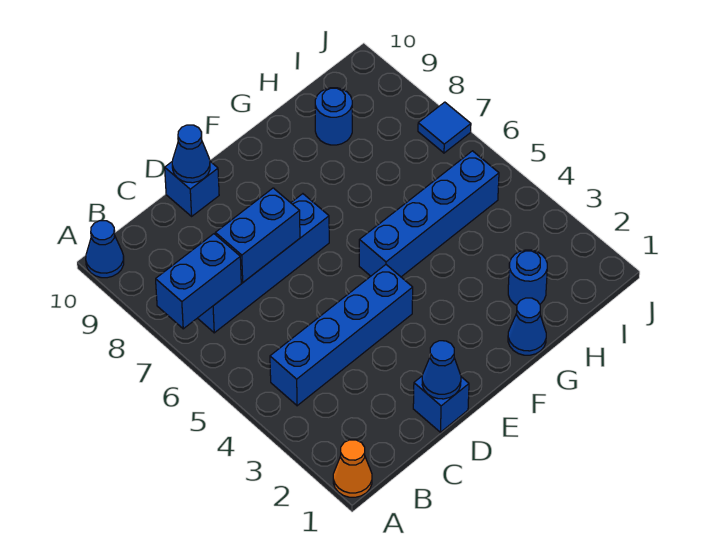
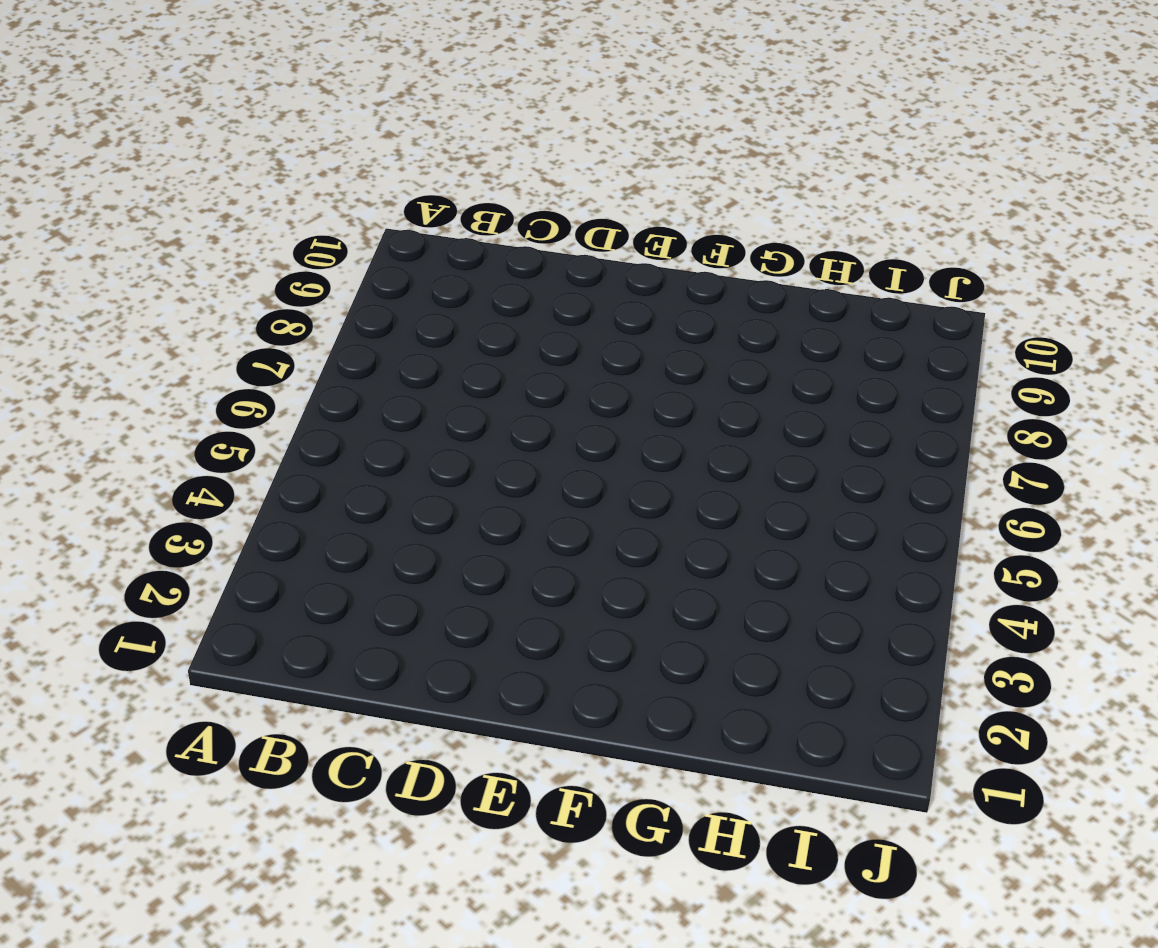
none -> orange 1x1 cone [333,440,372,497]
none -> blue 1x1 cone [86,221,124,278]
none -> blue 1x4 brick [270,265,413,406]

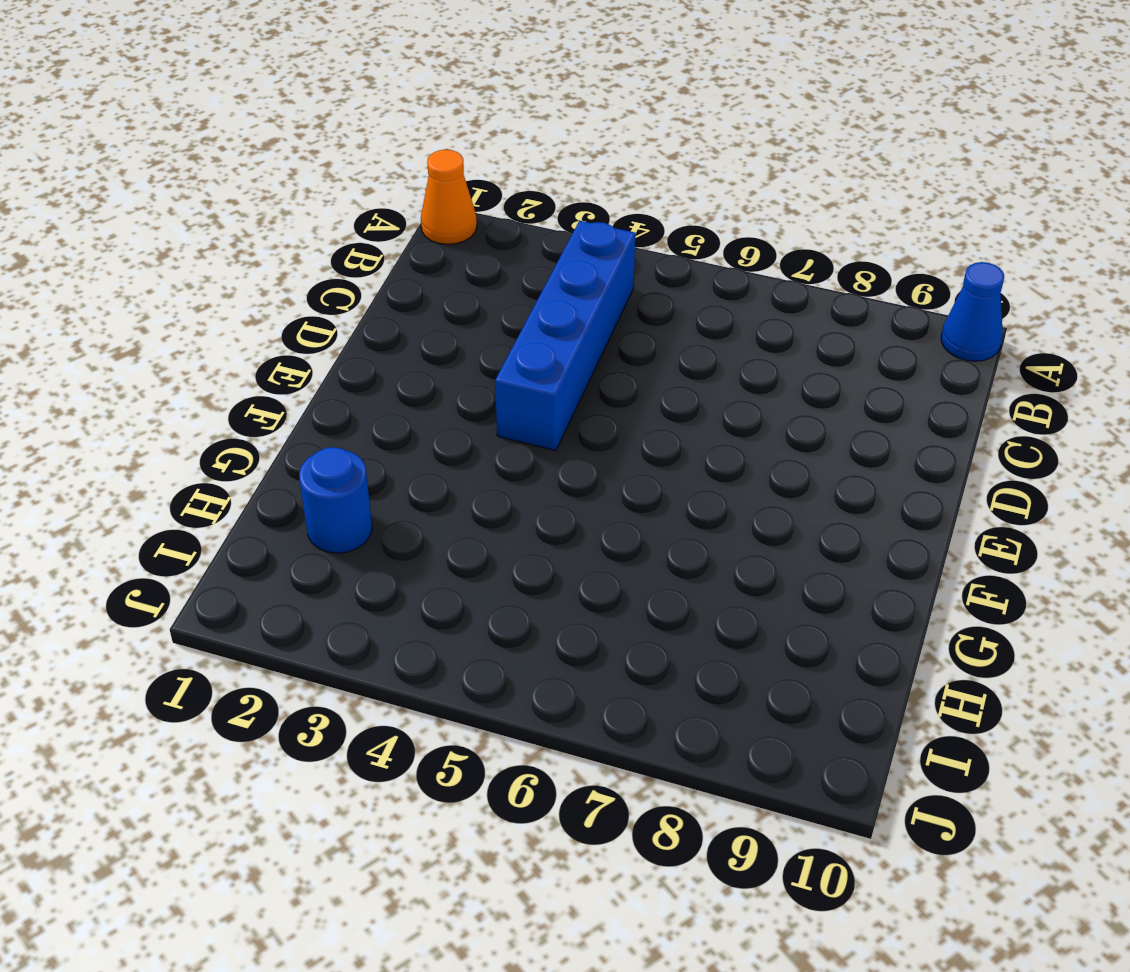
none -> blue 1x4 brick [198,194,329,333]
none -> blue 1x1 brick [413,376,469,432]
none -> blue 1x1 brick [165,162,219,216]

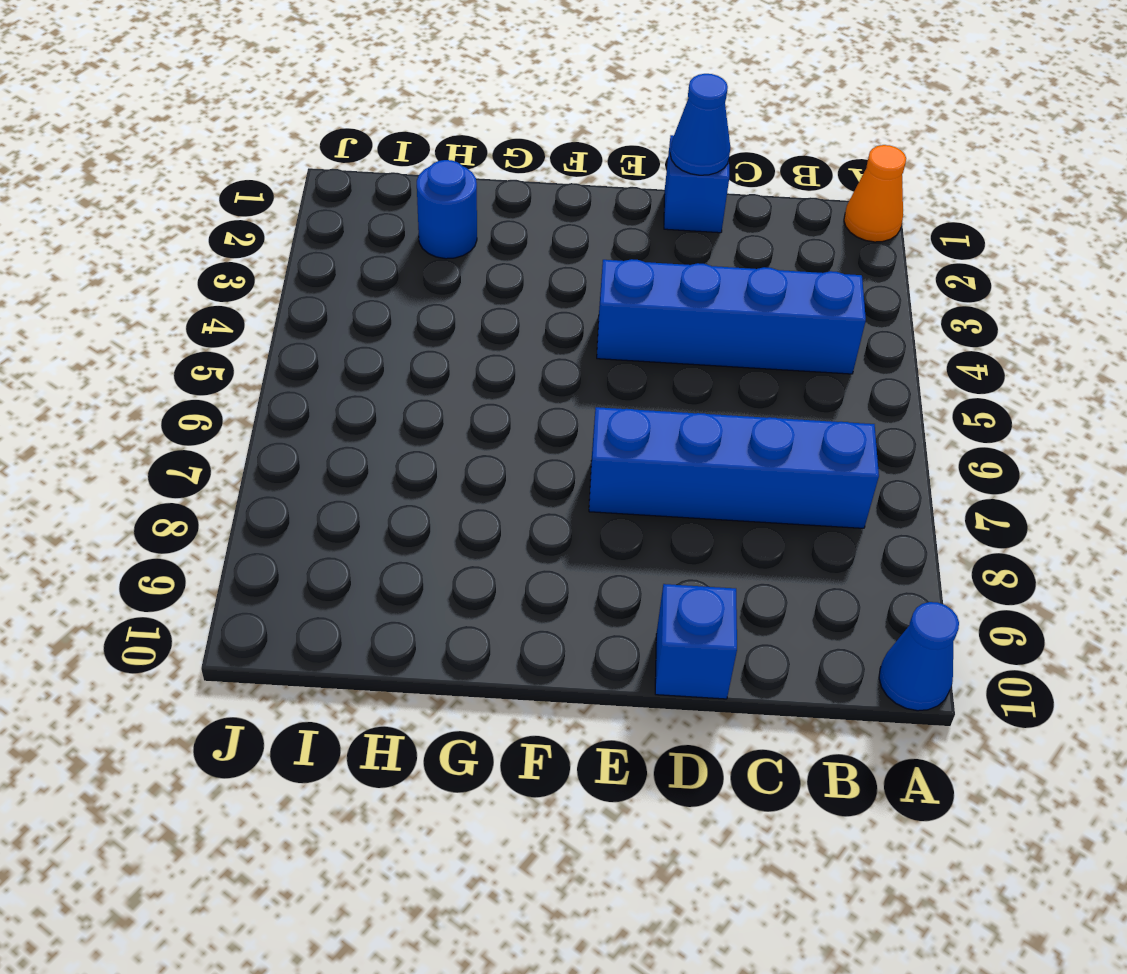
none -> blue 1x4 brick [359,151,499,277]
none -> blue 1x1 cone [508,298,546,355]
none -> blue 1x1 round brick [315,88,352,145]

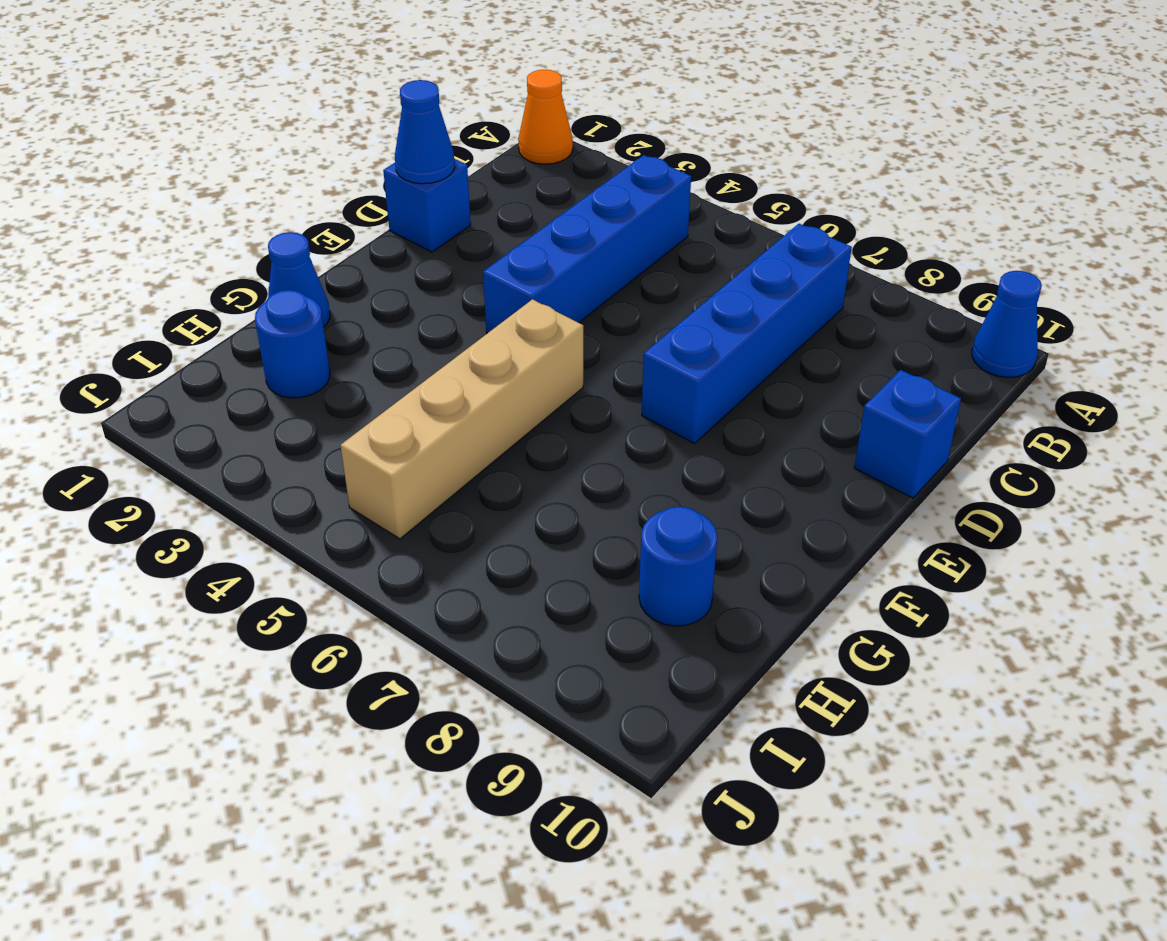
tan 1x4 brick [341,299,583,539] -> blue 1x4 brick [359,151,499,277]
none -> blue 1x1 tile [418,102,471,153]
none -> blue 1x2 brick [156,234,241,329]
none -> blue 1x2 brick [215,188,300,282]

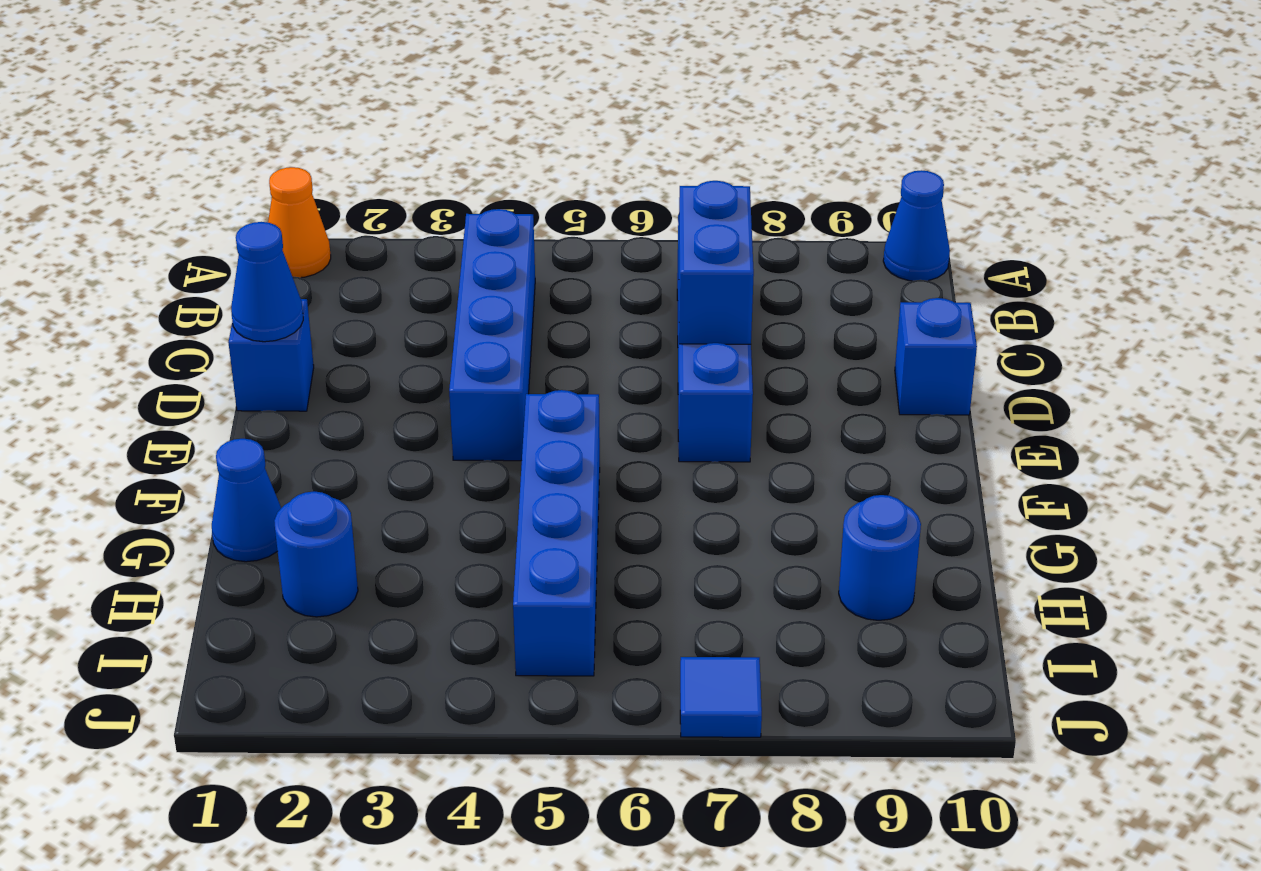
none -> blue 1x2 brick [156,234,241,329]
none -> blue 1x1 cone [172,125,210,183]

